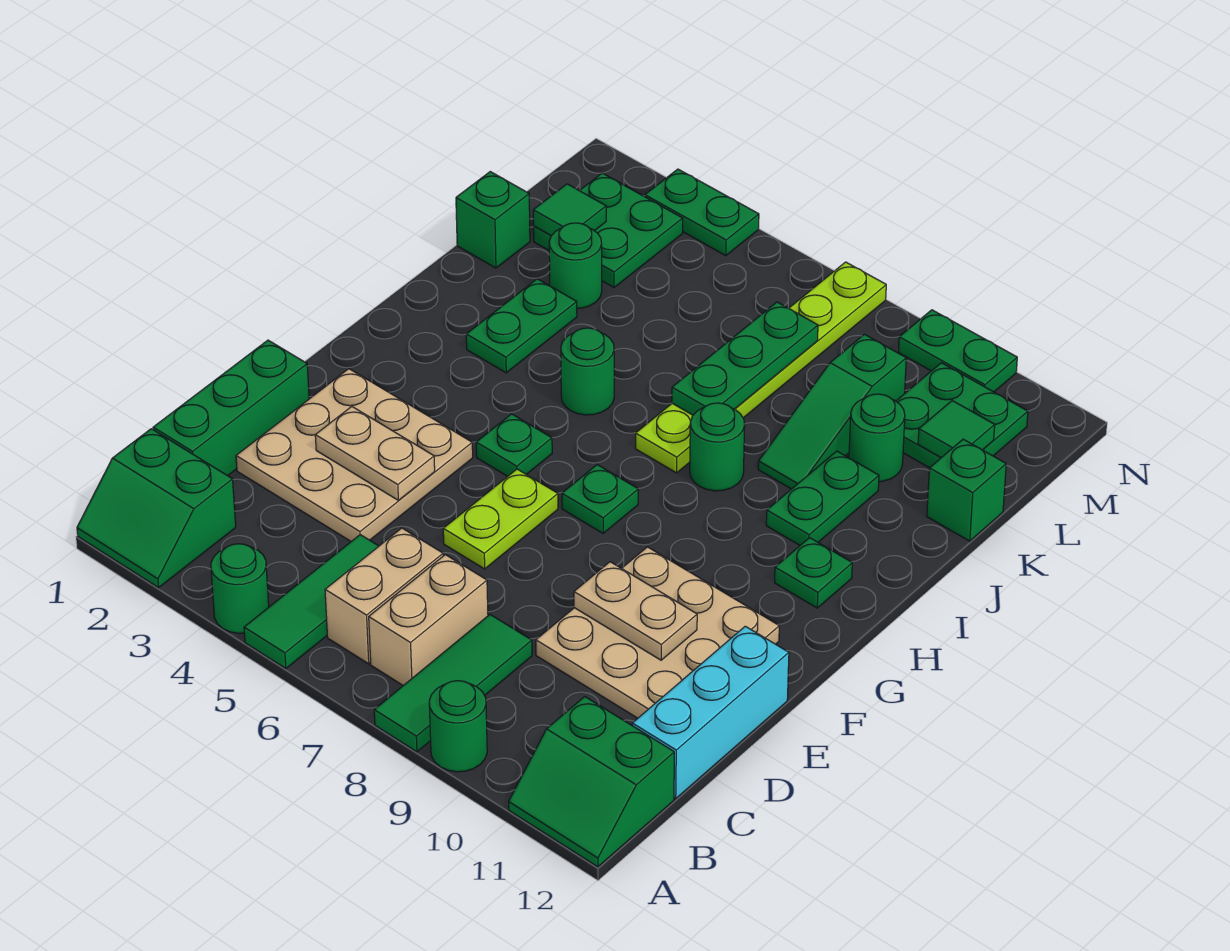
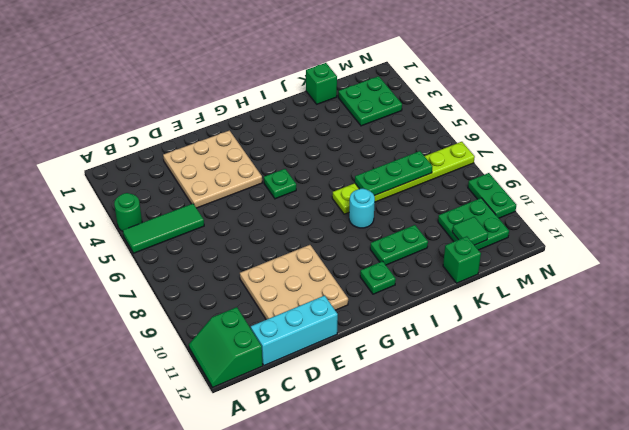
cyan 1x1 round brick [349,189,375,228] -> green 1x1 round brick [690,403,745,491]
none -> green 2x2 slope [77,429,236,588]
none -> green 1x3 tile [374,615,532,752]
none -> green 1x1 round brick [429,681,487,772]
none -> tan 1x2 brick [325,528,443,664]

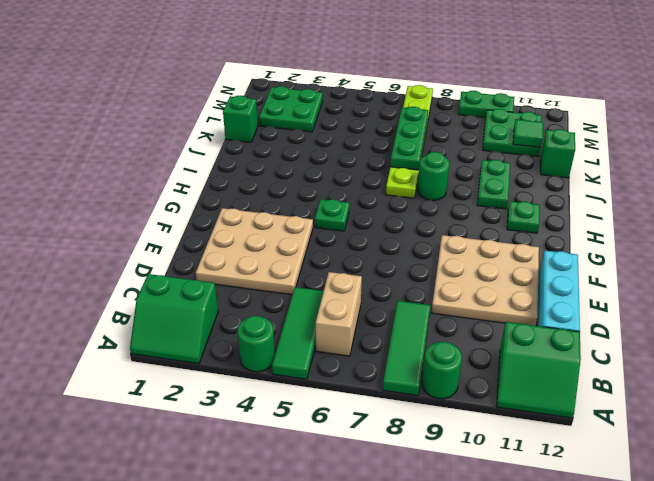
none -> tan 1x2 brick [369,555,488,685]
none -> green 1x3 brick [153,340,309,476]
none -> lime 1x2 plate [443,469,558,569]
none -> green 1x1 plate [562,465,638,533]

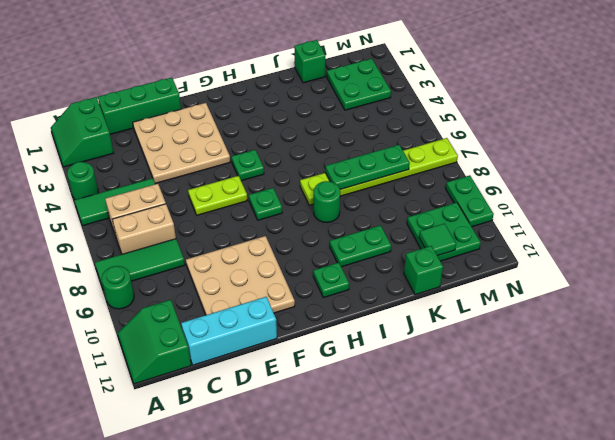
none -> green 1x2 plate [466,279,577,373]
none -> green 1x1 round brick [561,328,614,415]
none -> green 1x3 slope [758,334,906,489]
none -> green 1x1 round brick [549,223,602,308]

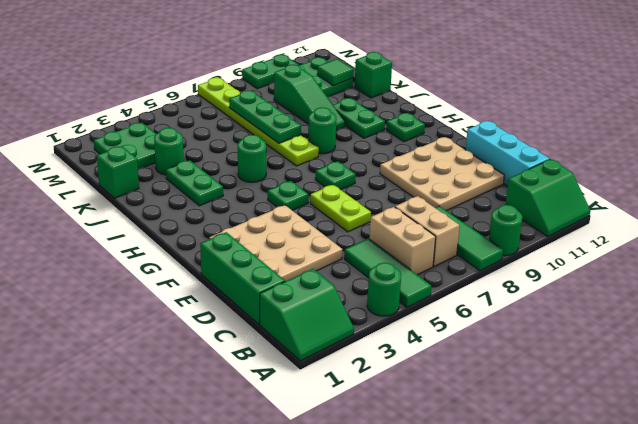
none -> green 1x1 round brick [849,394,905,482]
none -> green 1x2 plate [645,169,759,256]
none -> tan 1x2 plate [315,407,435,500]
none -> tan 1x2 plate [574,562,697,660]

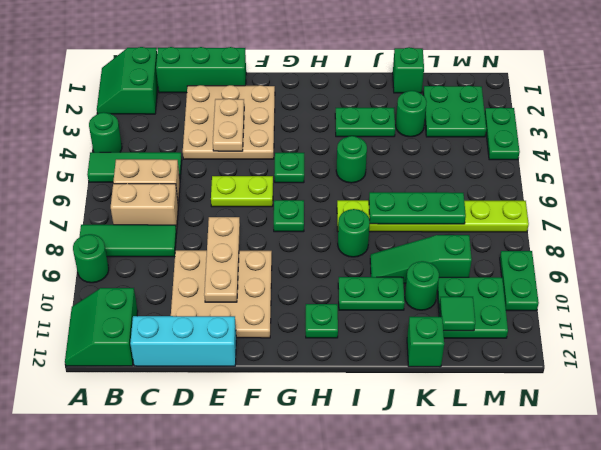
tan 1x3 plate [204,217,240,302] -> tan 1x2 plate [574,562,697,660]
none -> green 1x1 tile [533,184,606,236]

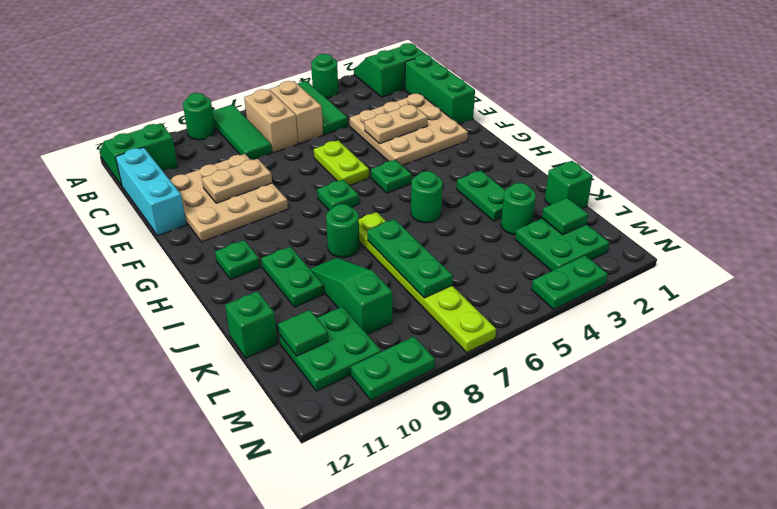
none -> green 1x1 round brick [849,394,905,482]

